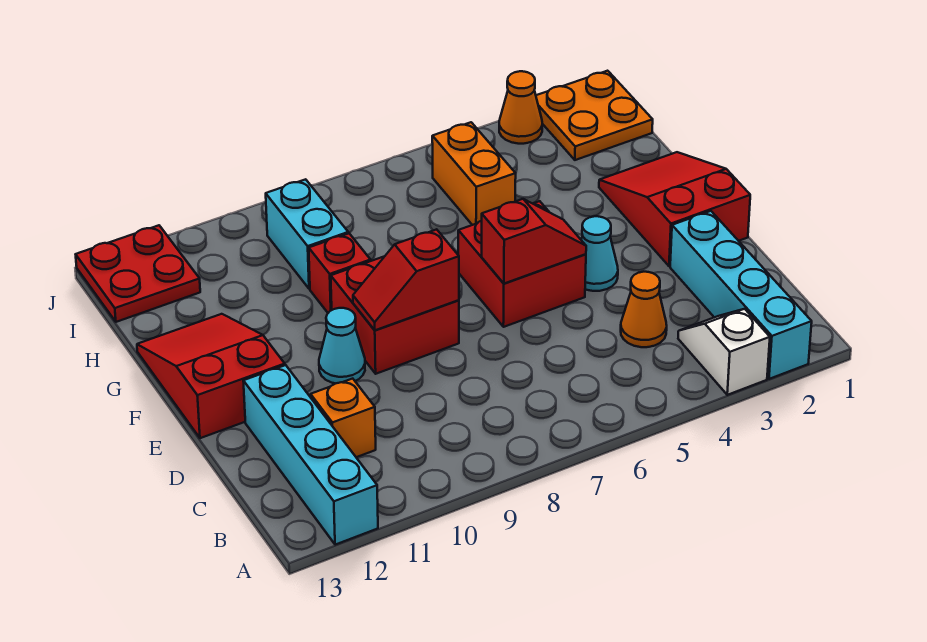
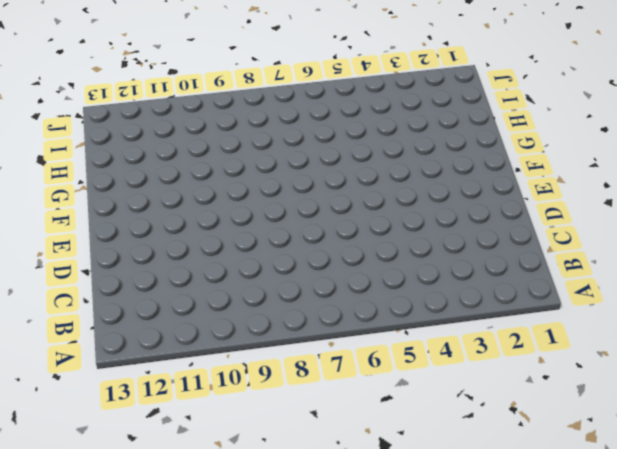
none -> cyan 1x4 brick [670,211,812,379]
none -> white 1x2 slope [678,309,770,395]
none -> cyan 1x4 brick [243,365,378,545]

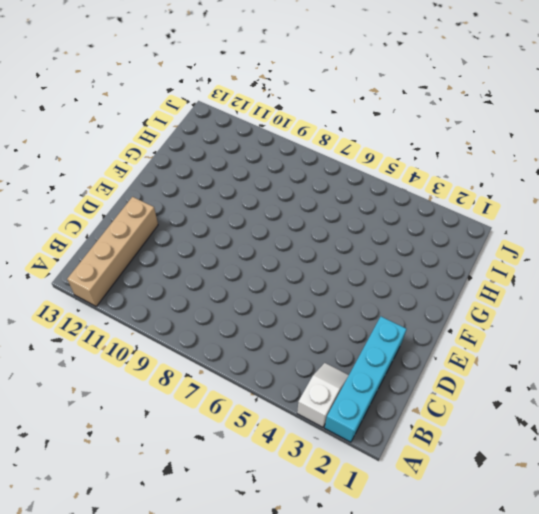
tan 1x4 brick [67,197,158,306] -> cyan 1x4 brick [243,365,378,545]
none -> orange 1x1 cone [621,272,667,347]
none -> orange 1x1 brick [311,379,376,457]
none -> red 2x3 slope [599,152,750,266]

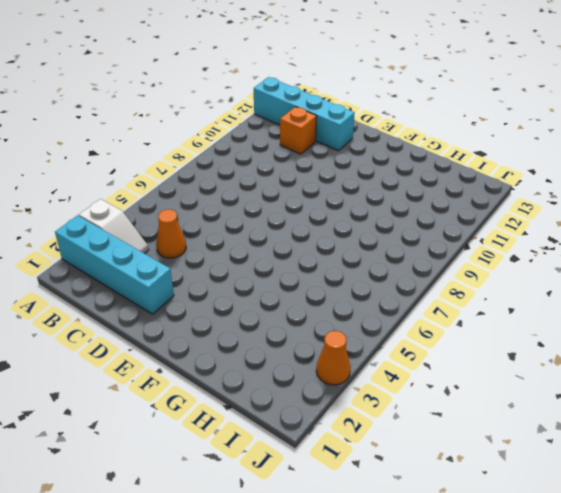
none -> red 2x3 slope [599,152,750,266]
none -> cyan 1x1 cone [581,216,618,291]
none -> red 2x2 brick [458,201,586,327]

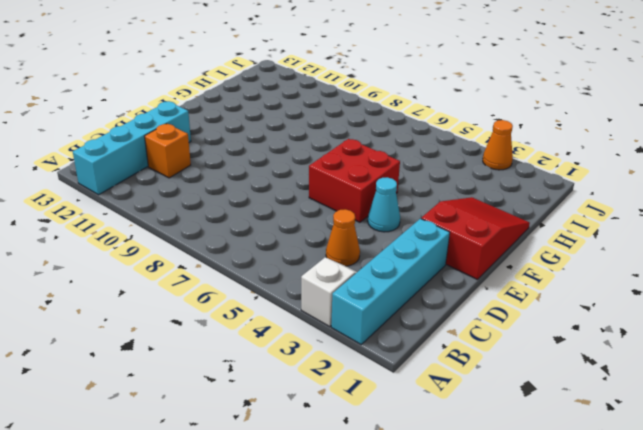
none -> red 2x2 brick [331,256,459,374]
none -> cyan 1x1 cone [319,308,365,384]
none -> red 2x3 slope [137,314,285,438]

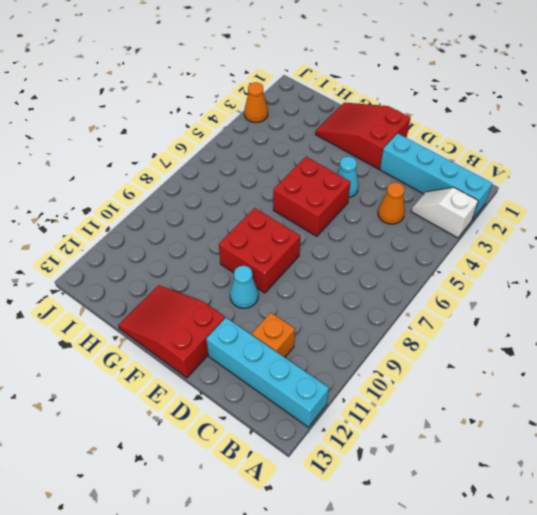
none -> red 1x1 brick [309,233,371,313]
none -> orange 1x2 brick [432,122,516,225]
none -> cyan 1x2 brick [266,179,348,289]

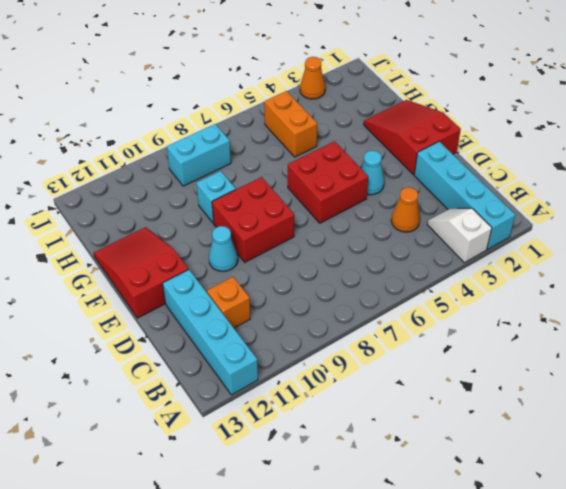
cyan 1x1 brick [197,171,236,223] -> red 1x1 brick [309,233,371,313]
cyan 1x2 brick [167,124,231,186] -> cyan 1x2 brick turned to [266,179,348,289]
none -> orange 2x2 plate [536,71,653,160]
none -> red 2x2 plate [76,225,200,322]
none -> red 1x2 slope [482,199,586,284]

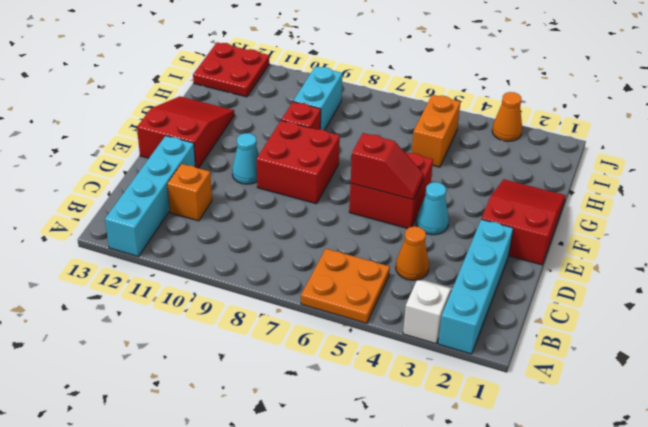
orange 2x2 plate [301,249,390,323] -> orange 2x2 plate moved to [536,71,653,160]
none -> red 1x2 slope [353,229,459,330]

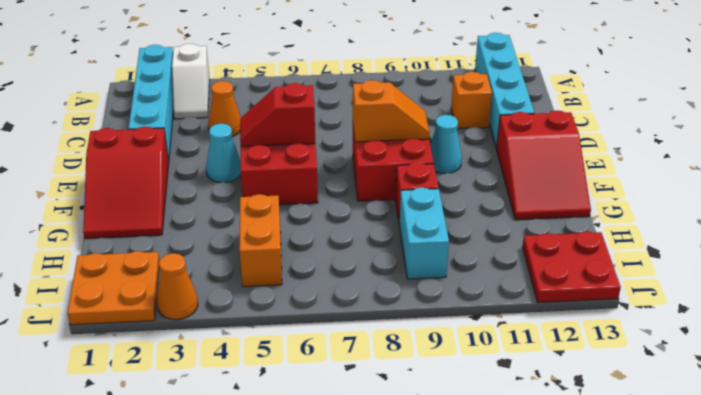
orange 1x2 slope [353,80,429,142] -> red 1x2 slope [353,229,459,330]

